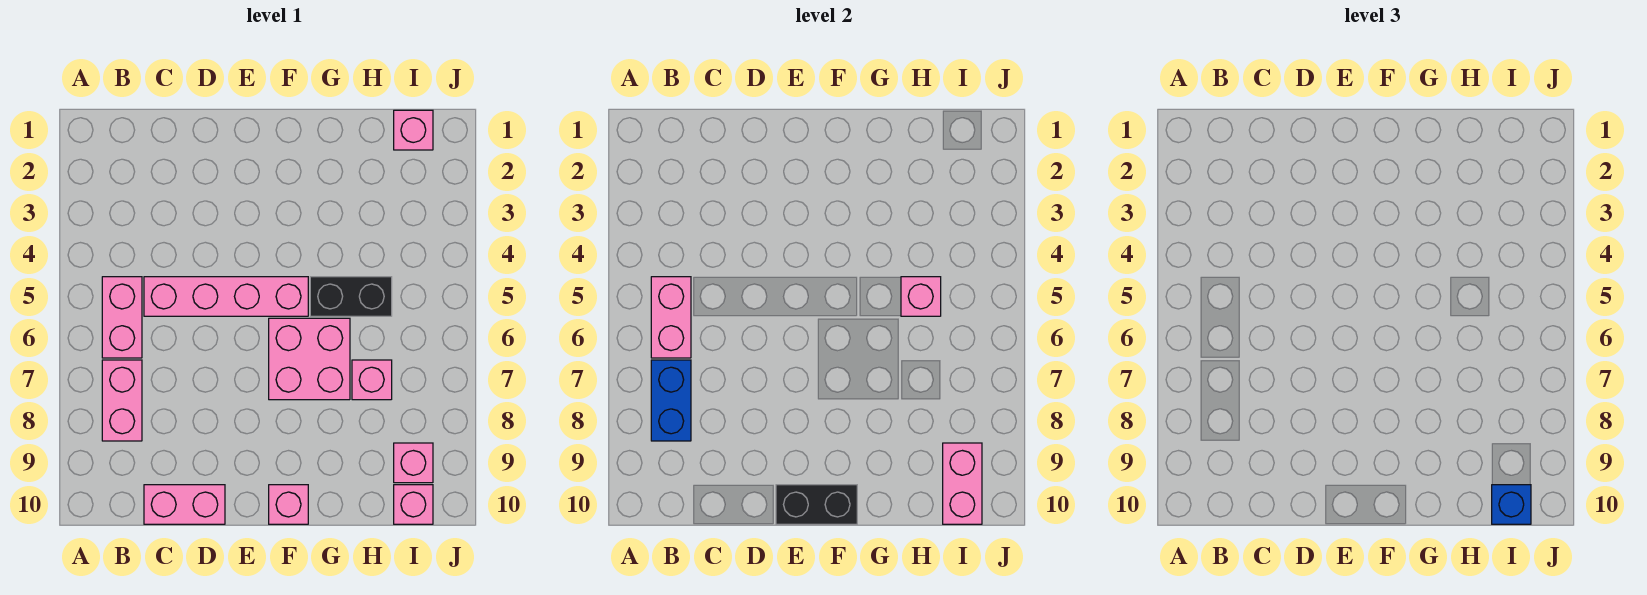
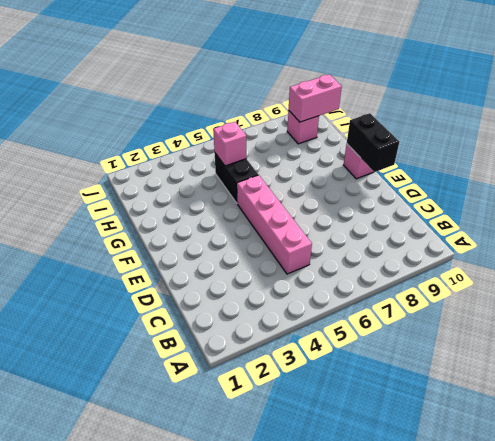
none -> pink 1x2 brick [102,277,142,358]
none -> pink 1x2 brick [102,360,142,441]
none -> pink 1x2 brick [144,485,225,524]

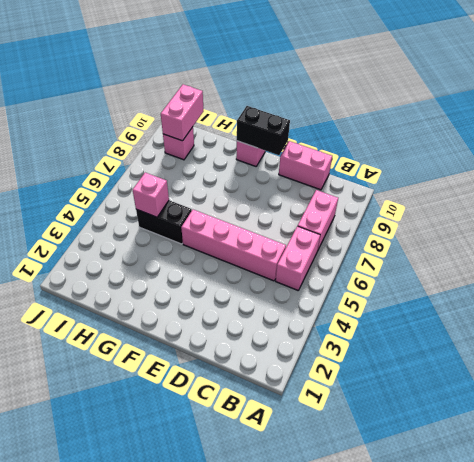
none -> pink 2x2 brick [269,318,350,400]
none -> pink 1x1 brick [352,360,392,400]
none -> pink 1x1 brick [394,110,433,150]

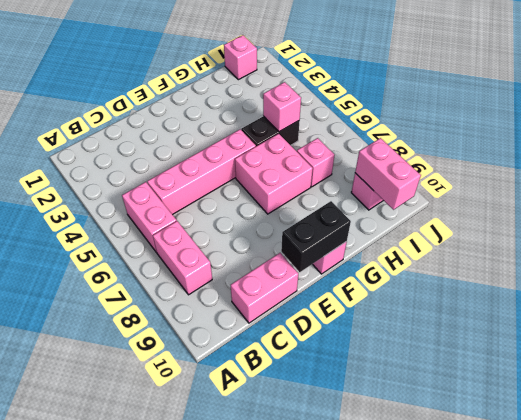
none -> pink 1x1 brick [394,485,433,524]
none -> pink 1x2 brick [651,277,691,358]
none -> blue 1x2 brick [651,360,691,441]

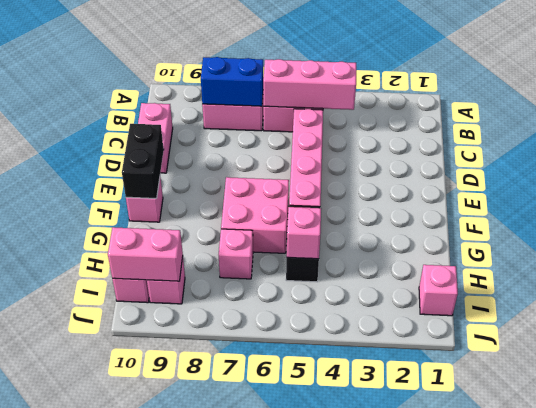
pink 1x3 brick [263,59,356,110] -> pink 1x2 brick [651,277,691,358]
none -> blue 1x1 brick [1492,485,1531,524]

